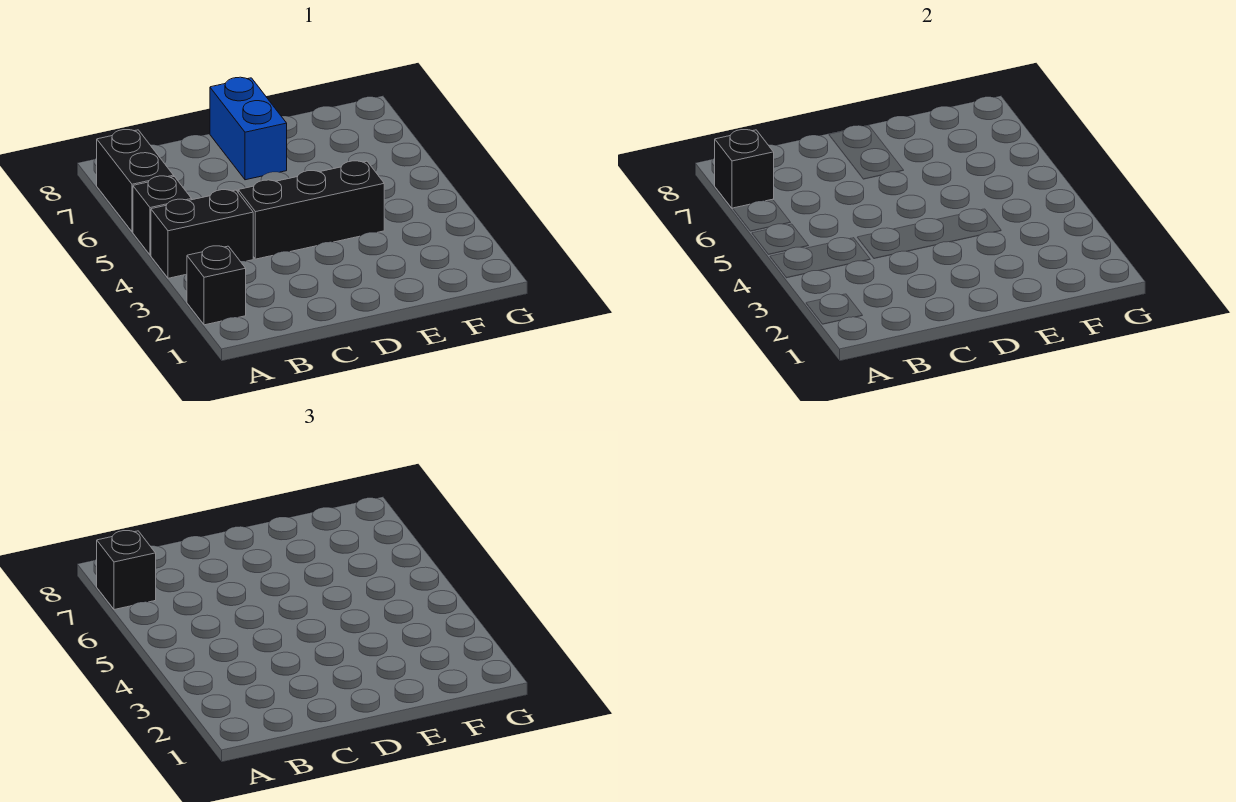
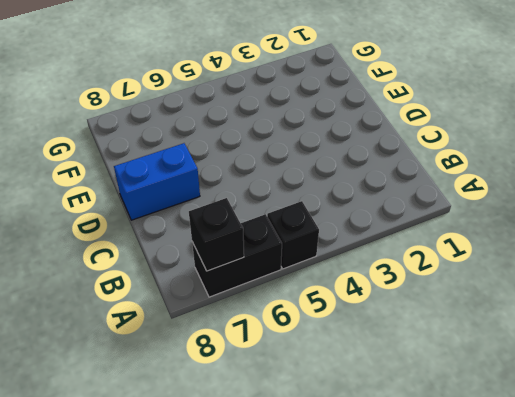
none -> black 1x1 brick [187,246,246,325]
none -> black 1x2 brick [151,190,253,278]

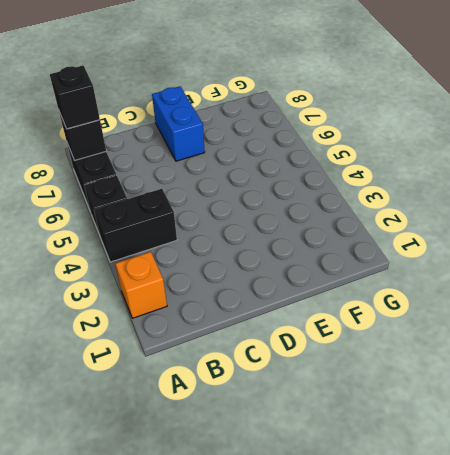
orange 1x1 brick [115,252,167,318] -> black 1x1 brick [187,246,246,325]
none -> black 1x3 brick [238,161,384,259]

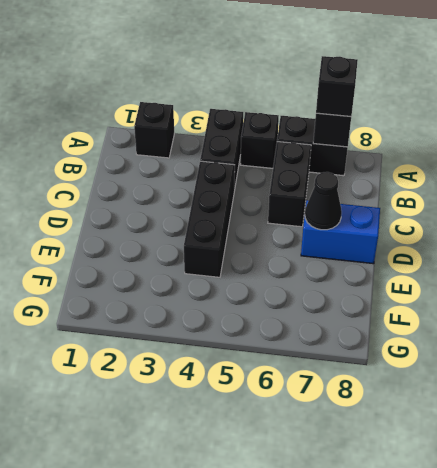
black 1x2 brick [268,142,311,227] -> none
black 1x1 cone [305,172,342,230] -> none

